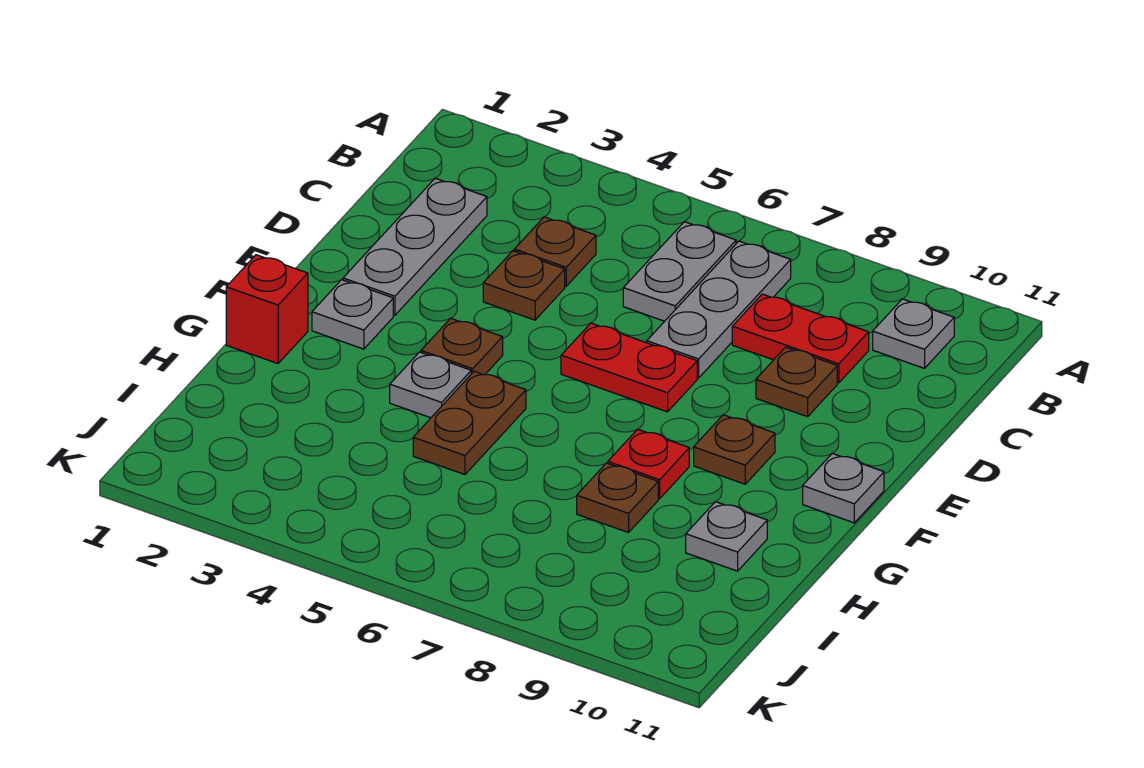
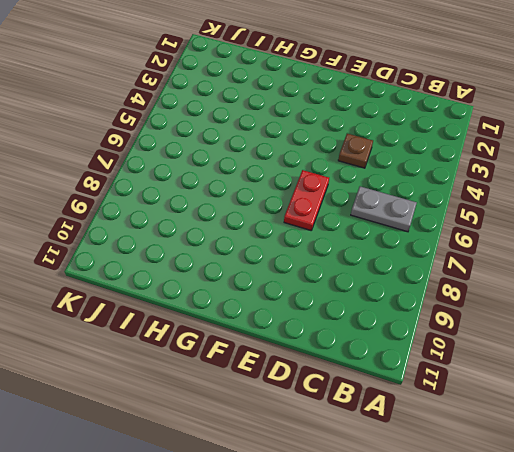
none -> grey 1x3 plate [647,241,791,378]
none -> grey 1x1 plate [873,299,954,368]
none -> grey 1x3 plate [343,178,487,315]

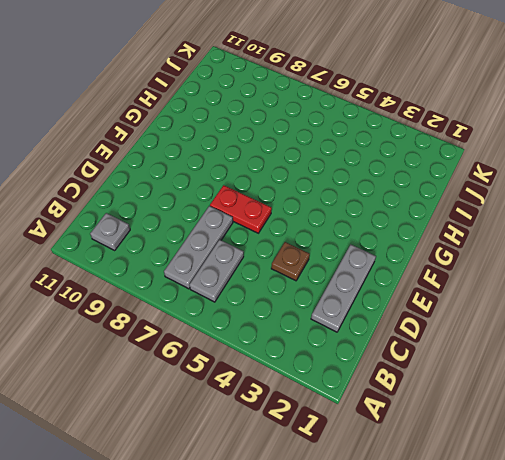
none -> brown 1x1 plate [514,217,596,286]
none -> red 1x2 plate [732,294,869,383]
none -> brown 1x1 plate [756,347,837,417]

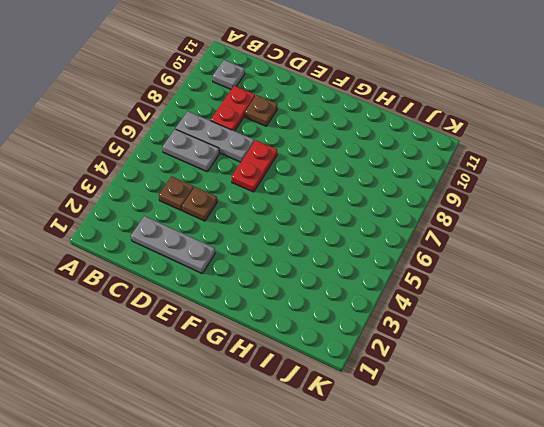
none -> grey 1x1 plate [312,280,393,349]
none -> brown 1x1 plate [421,318,503,375]
none -> brown 1x1 plate [694,415,775,484]

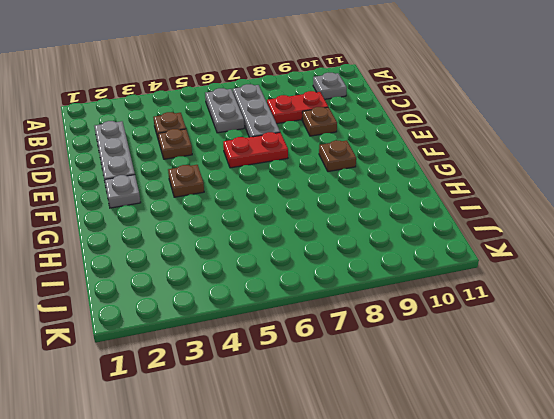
none -> grey 1x1 plate [803,453,884,523]
none -> red 1x1 brick [226,255,308,363]
none -> grey 1x1 plate [390,352,471,418]

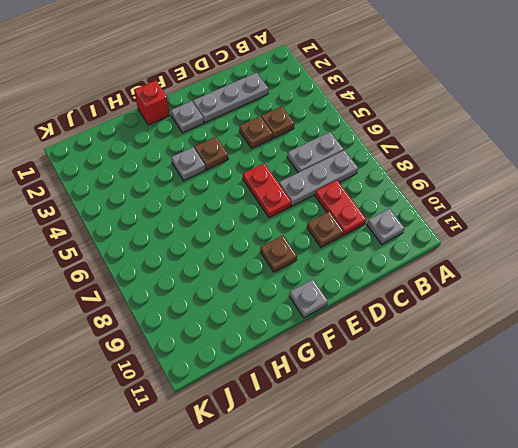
none -> brown 1x2 plate [413,371,526,475]
none -> red 1x1 plate [608,429,689,499]
none -> brown 1x1 plate [577,463,658,533]

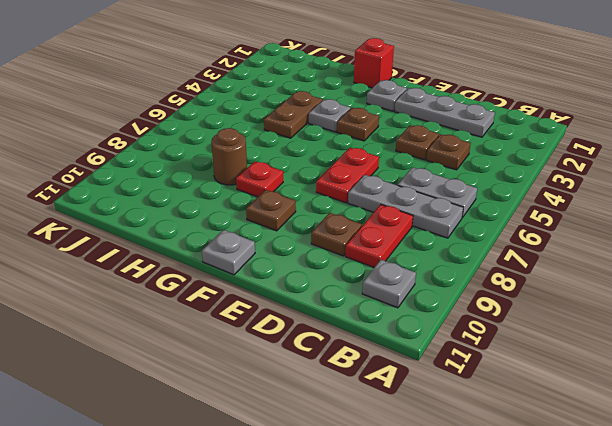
brown 1x2 plate [264,91,323,138] -> brown 1x2 plate turned to [413,371,526,475]
brown 1x1 round brick [211,128,247,185] -> brown 1x1 plate [577,463,658,533]
none -> grey 1x1 plate [686,502,767,571]

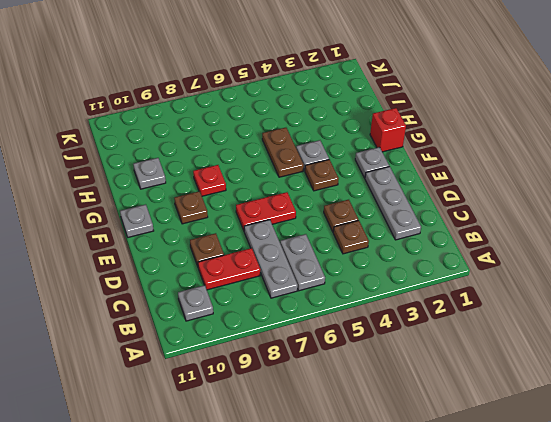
none -> brown 1x1 plate [577,463,658,533]

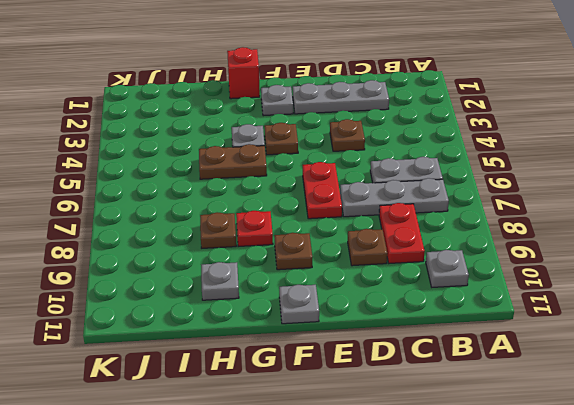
none -> brown 1x1 plate [514,217,596,286]

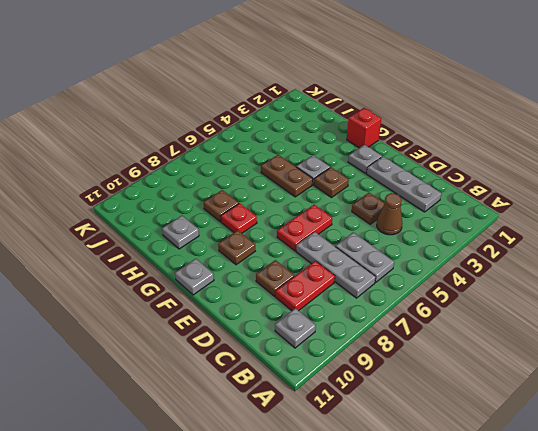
brown 1x1 cone [377,193,402,235] -> brown 1x1 plate [514,217,596,286]

